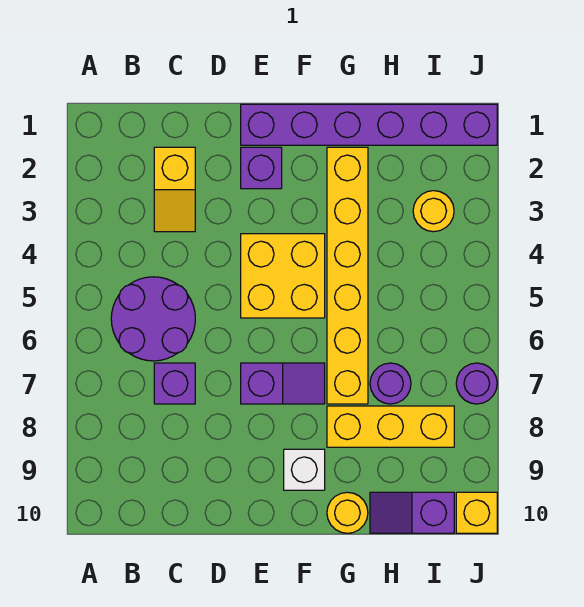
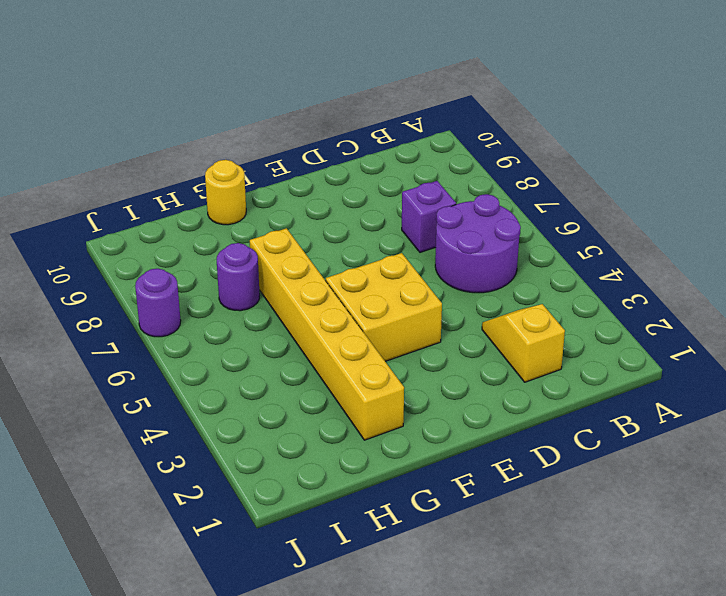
none -> purple 1x6 brick [241,104,497,145]
none -> purple 1x1 brick [241,147,282,189]
none -> purple 1x2 slope [241,363,325,404]

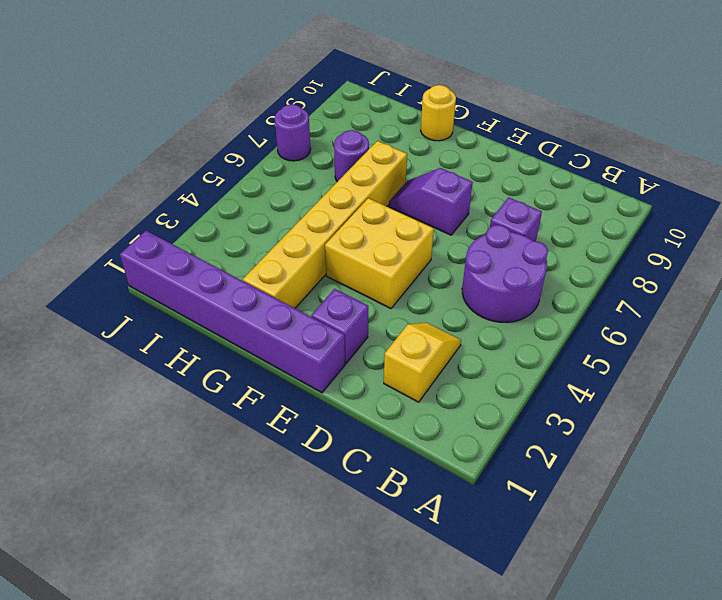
none -> white 1x1 brick [284,449,325,490]
none -> yellow 1x3 brick [327,406,454,447]
none -> purple 1x2 slope [370,492,454,533]

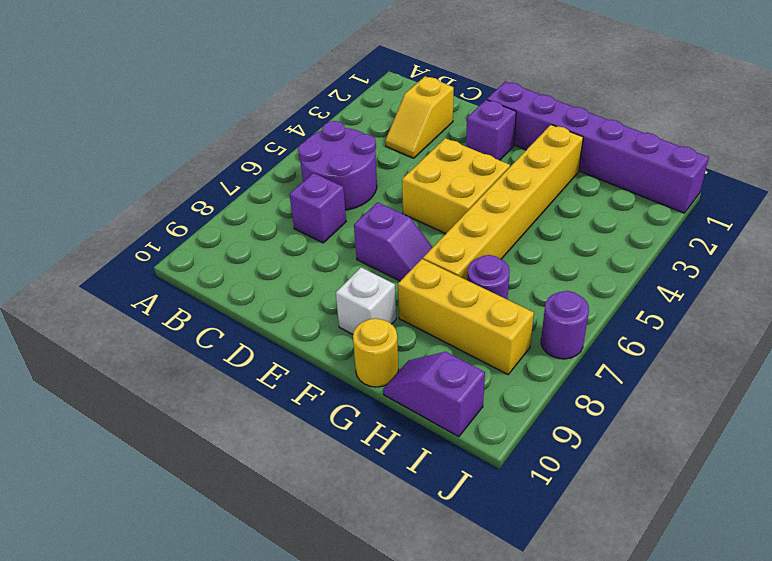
none -> yellow 1x1 round brick [413,191,454,232]
none -> yellow 1x1 brick [456,492,497,533]

